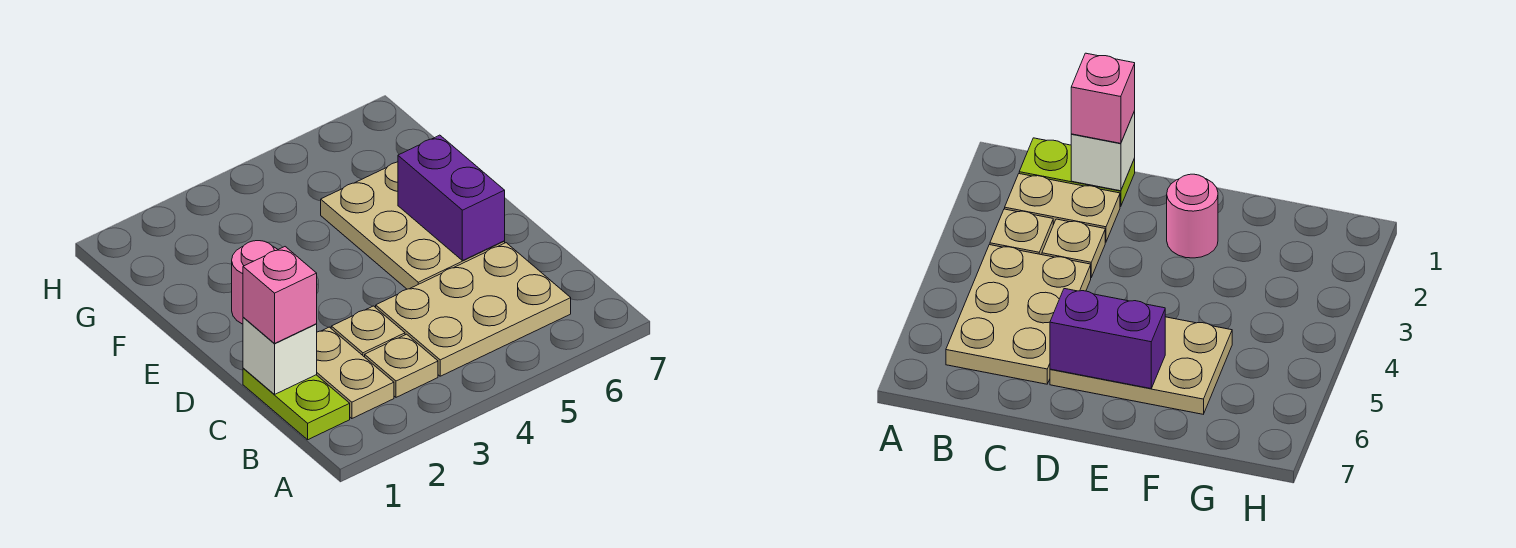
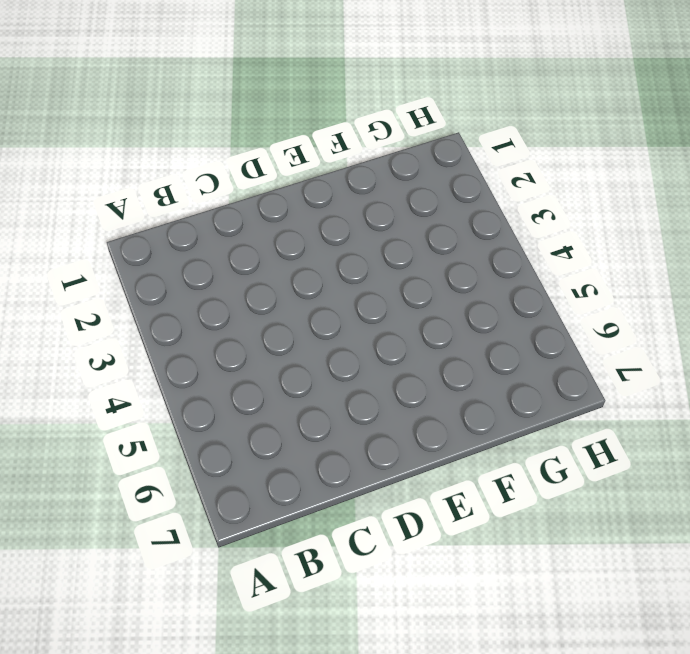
none -> lime 1x2 plate [243,368,350,440]
none -> tan 1x2 plate [317,327,394,419]

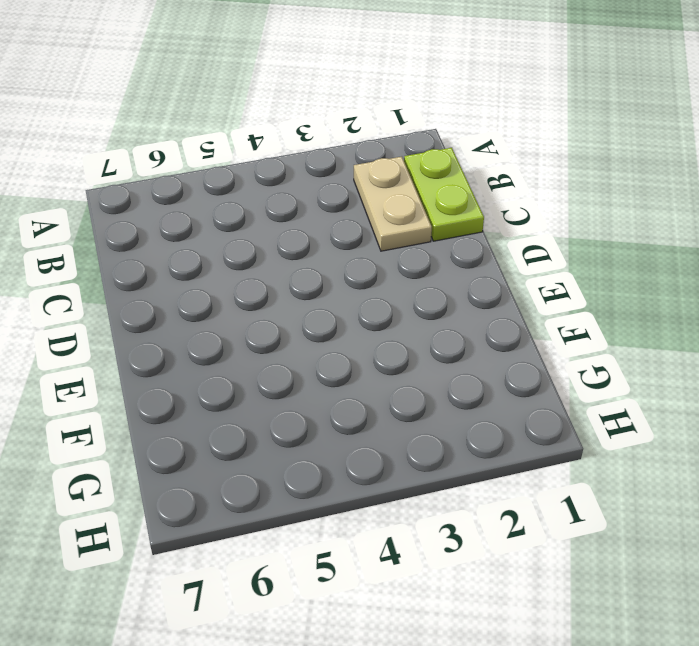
none -> tan 1x1 plate [365,334,438,397]
none -> tan 2x3 plate [376,243,571,376]

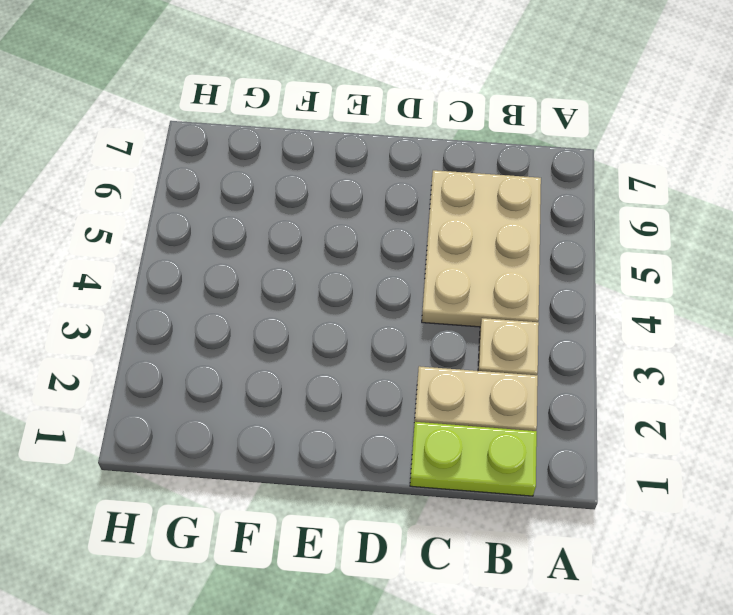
none -> tan 1x1 plate [331,306,405,357]
none -> tan 2x3 plate [321,162,505,289]

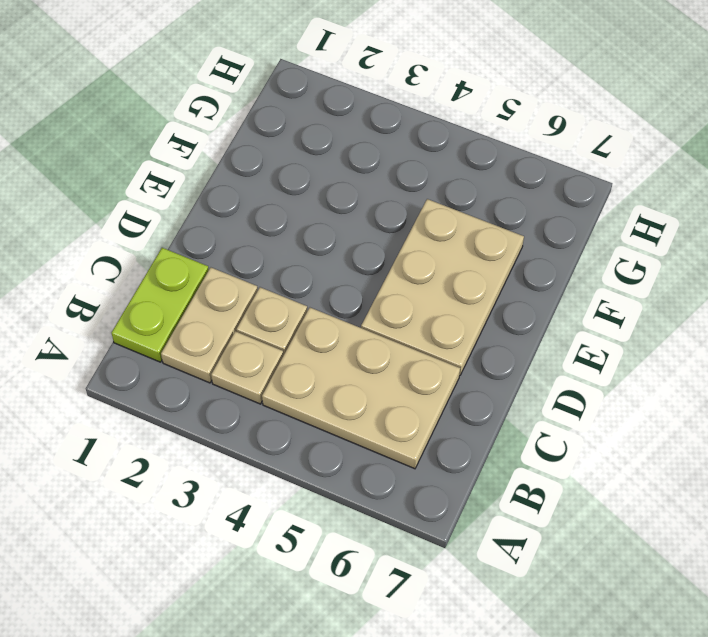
none -> pink 1x1 round brick [232,241,278,324]
none -> white 1x1 brick [243,318,317,394]

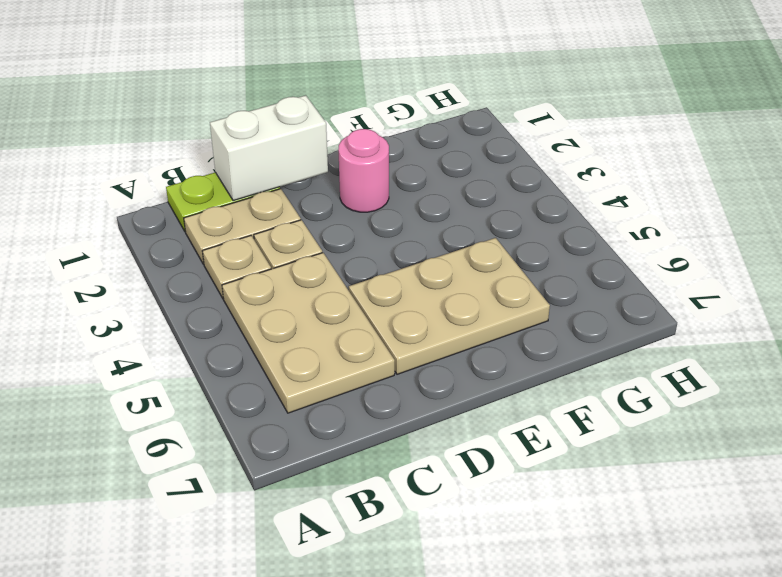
white 1x2 brick [210,95,328,201] -> white 1x1 brick [243,318,317,394]
none -> purple 1x2 brick [398,135,505,261]
none -> pink 1x1 brick [243,247,317,343]

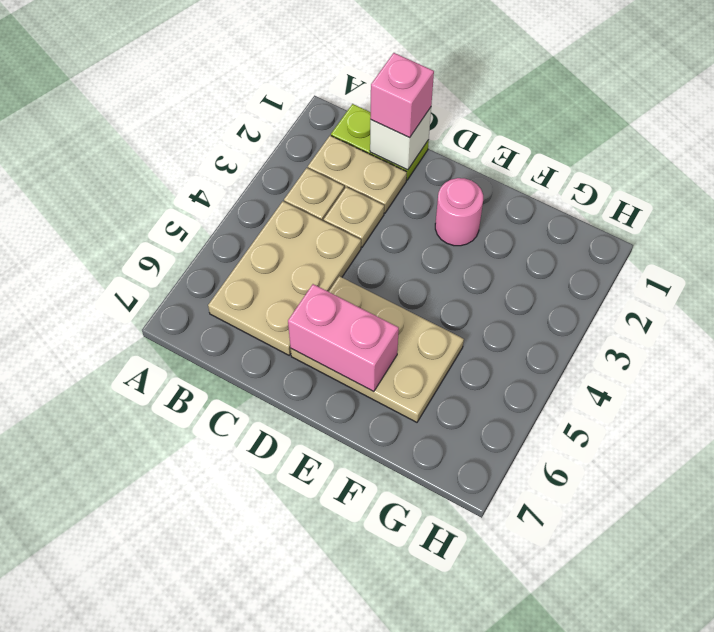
pink 1x2 brick [288,284,399,392] -> purple 1x2 brick [398,135,505,261]

